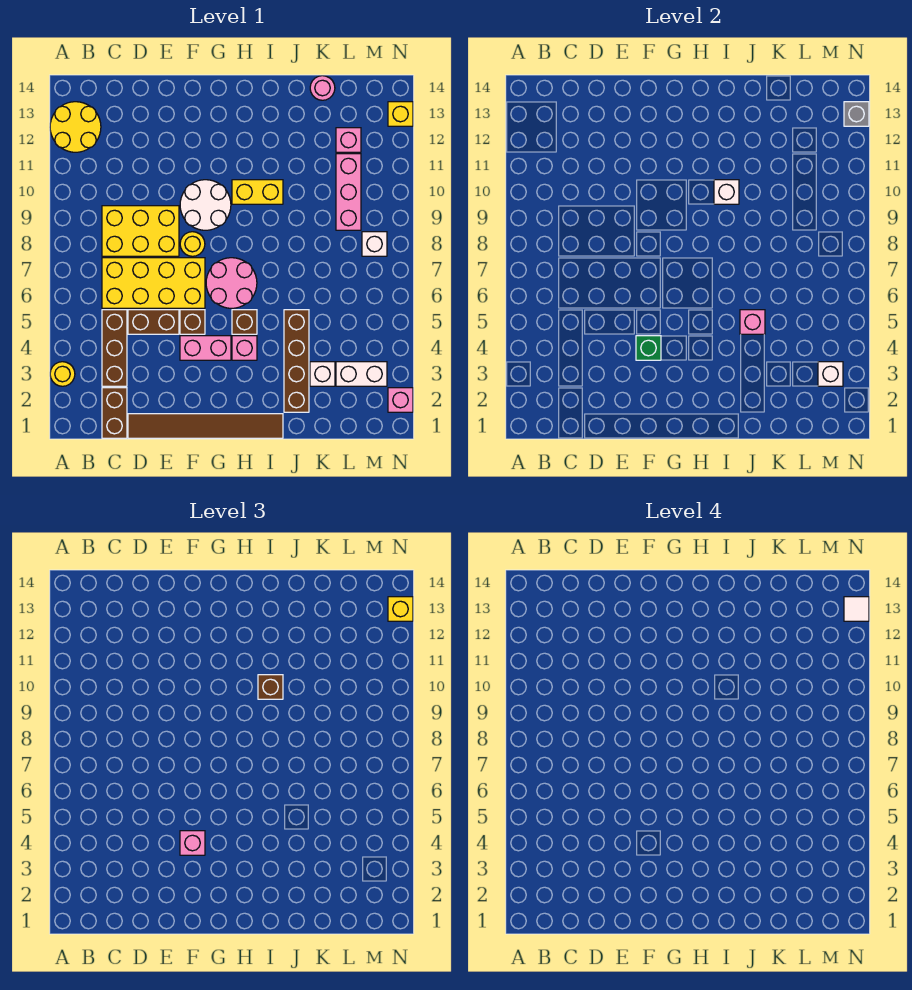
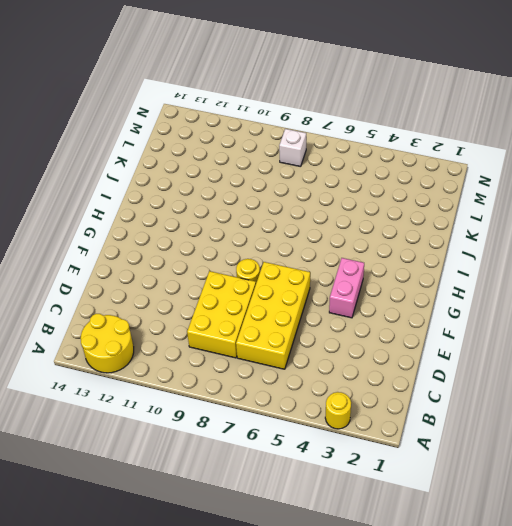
none -> brown 1x2 brick [102,388,127,438]
none -> brown 1x3 brick [102,310,127,386]
none -> brown 1x6 tile [128,414,283,438]
none -> brown 1x2 brick [128,310,179,334]

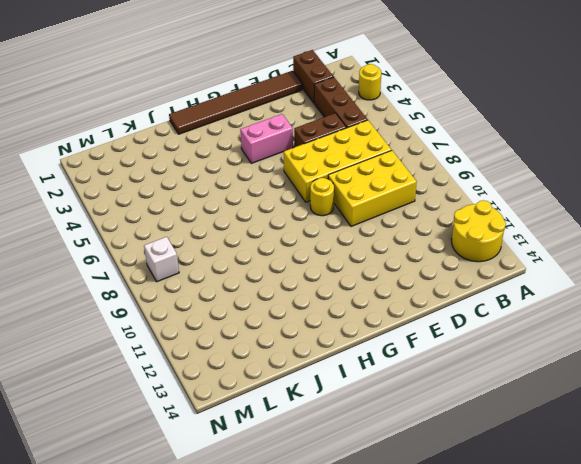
none -> brown 1x1 brick [180,310,205,334]
none -> white 2x2 round brick [180,180,231,230]
none -> pink 2x2 round brick [206,258,257,308]
none -> pink 1x1 brick [232,336,257,360]

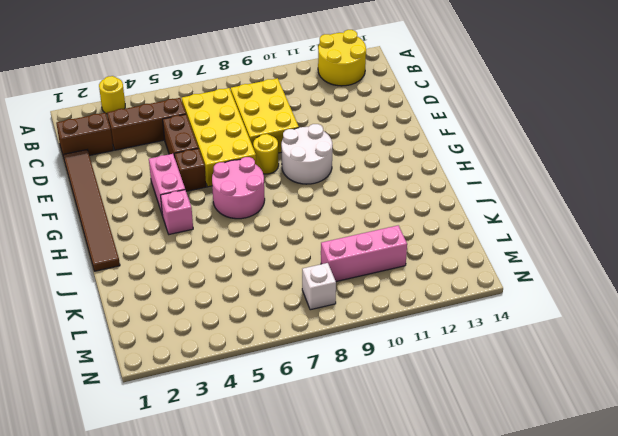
none -> brown 1x1 brick [232,310,257,334]
none -> yellow 1x2 brick [232,180,283,204]
none -> brown 1x4 brick [284,310,309,412]
none -> white 1x1 brick [310,362,335,386]

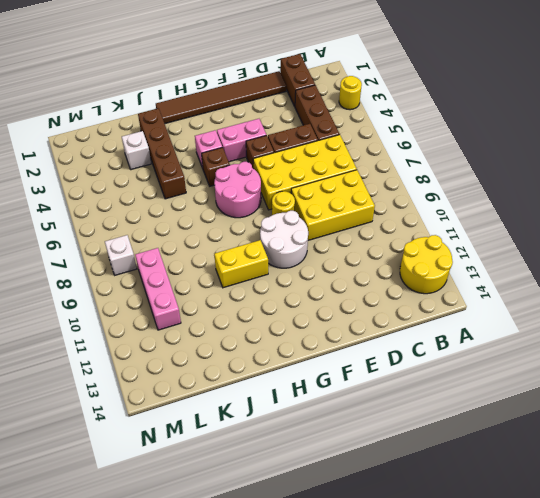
none -> pink 1x1 round brick [310,76,335,100]
none -> white 1x2 brick [336,362,387,386]
none -> pink 1x1 brick [336,128,361,152]
none -> pink 1x1 brick [388,388,413,412]

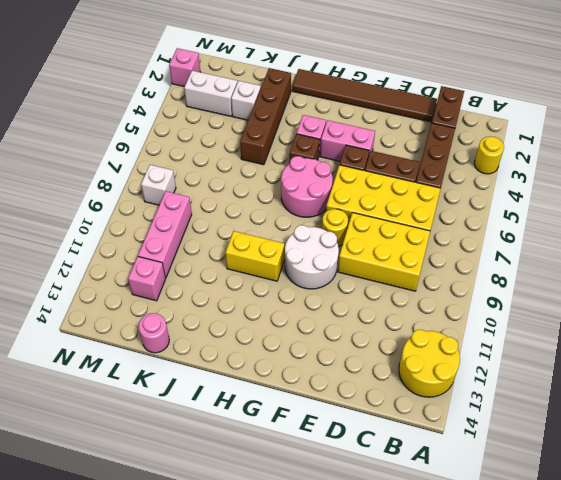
none -> yellow 1x1 brick [388,102,413,126]
none -> green 1x1 brick [636,336,661,360]
none -> white 1x1 brick [714,180,739,204]
none -> pink 1x1 brick [740,310,765,334]

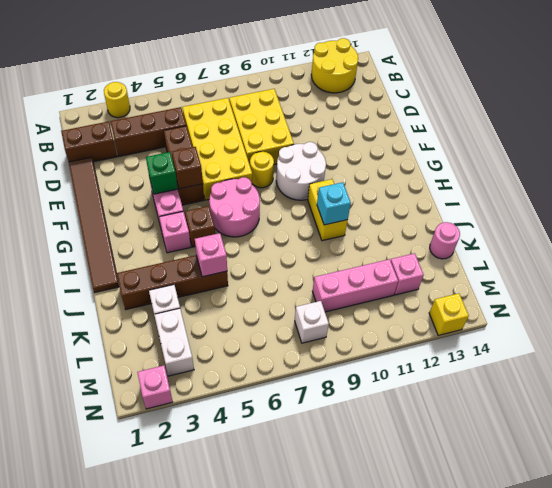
brown 1x1 brick [172,147,203,189] -> brown 1x1 brick moved to [258,675,283,699]
cyan 1x1 brick [317,182,351,225] -> white 1x1 brick [714,180,739,204]
none -> white 1x1 brick [818,362,843,386]
none -> grey 1x1 brick [844,102,869,126]
none -> pink 1x1 brick [180,831,205,855]
none -> yellow 1x1 brick [388,597,413,621]

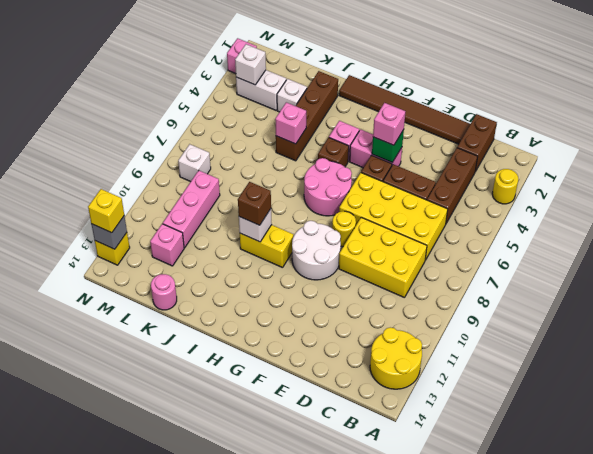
none -> white 1x1 tile [844,597,869,621]

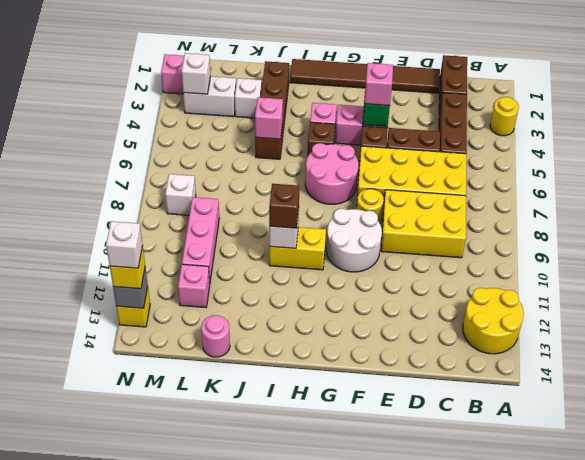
white 1x1 brick [106,221,143,268] -> white 1x1 tile [844,597,869,621]

